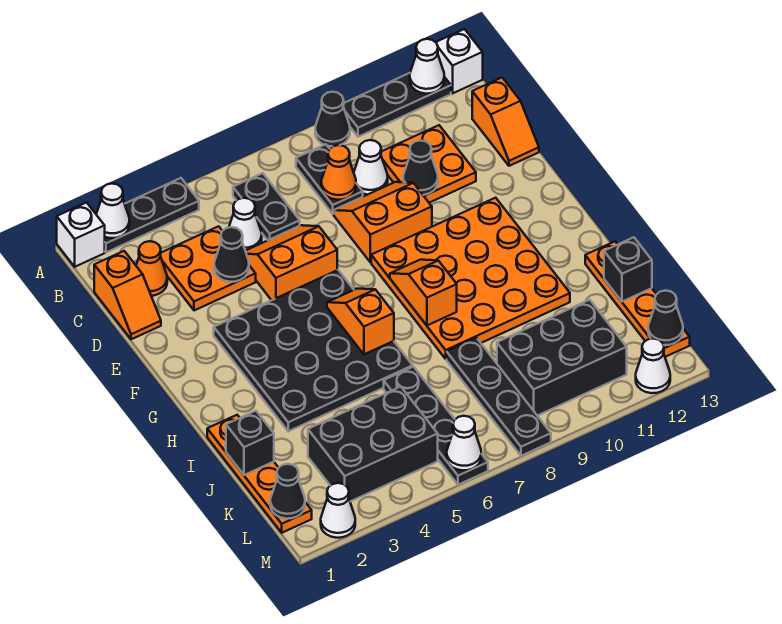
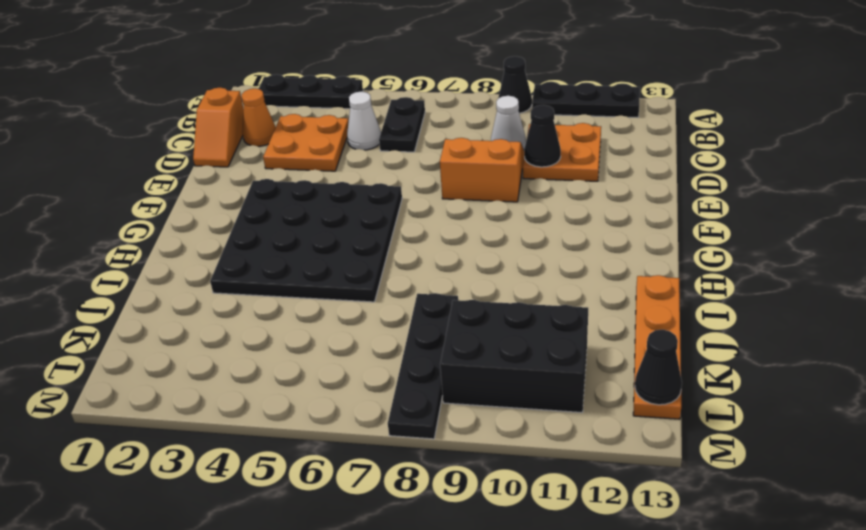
none -> white 1x1 brick [57,203,105,267]
none -> white 1x1 brick [436,29,483,93]
none -> black 1x2 plate [296,144,363,214]
none -> orange 1x2 slope [472,78,539,166]

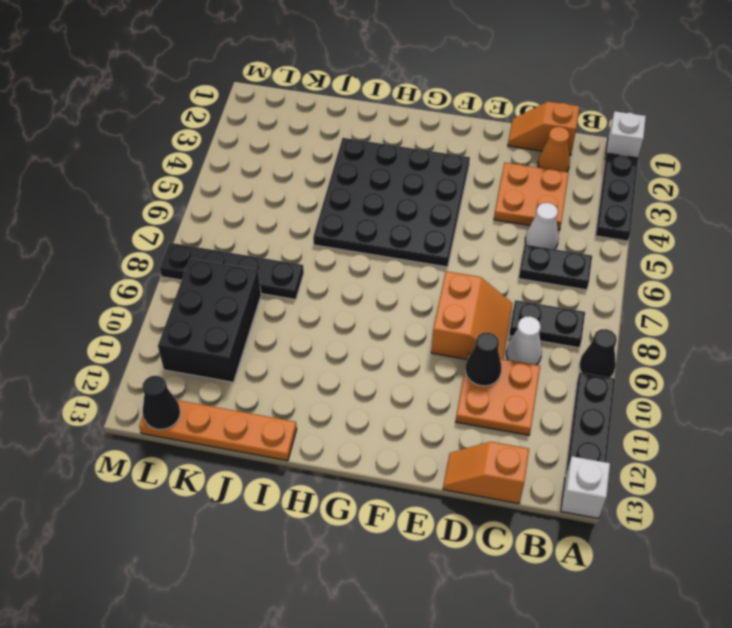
none -> orange 2x2 slope [246,225,337,300]
none -> orange 4x4 plate [371,198,570,359]
none -> orange 1x4 plate [207,415,312,533]
none -> black 1x4 plate [384,367,488,485]

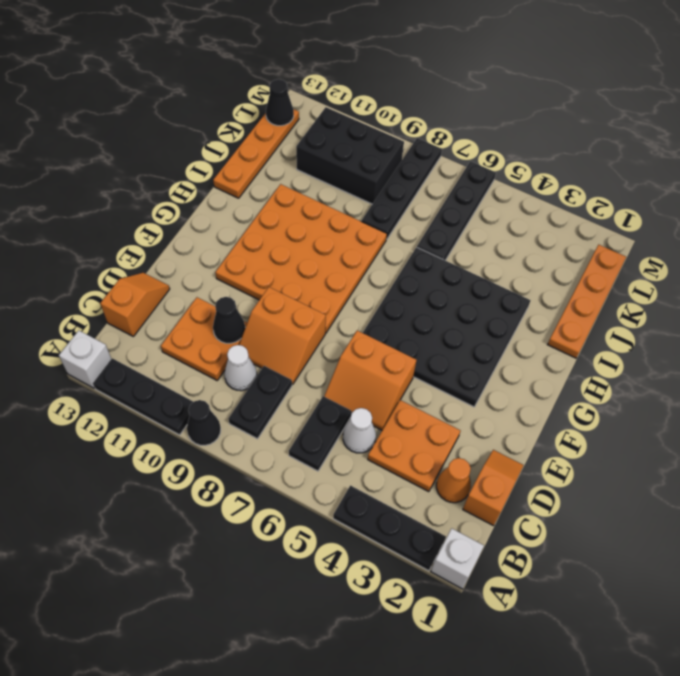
none -> black 2x3 brick [308,387,438,501]
none -> white 1x1 cone [321,483,355,538]
none -> white 1x1 cone [636,339,670,393]
none -> white 1x1 cone [96,184,130,238]

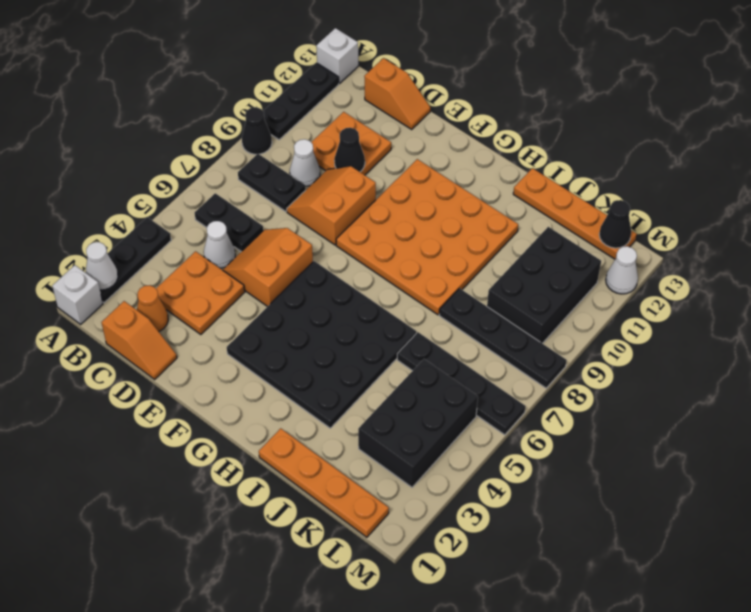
none -> white 1x1 cone [321,483,355,538]
none -> white 1x1 cone [410,39,444,94]
none -> orange 1x1 cone [321,145,356,200]
none -> black 1x1 cone [214,227,249,282]

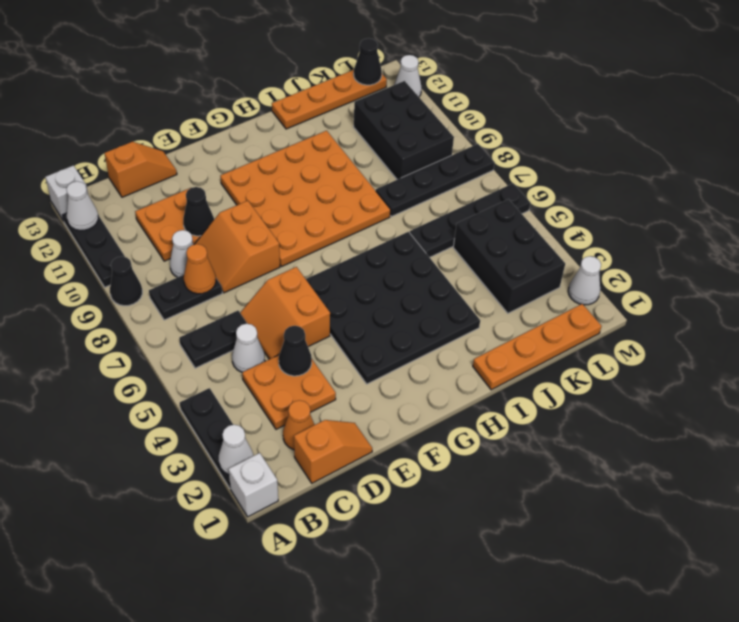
none -> orange 1x2 slope [327,289,394,354]
none -> orange 1x2 slope [390,260,457,325]
none -> black 1x1 brick [226,411,274,475]
none -> black 1x1 brick [604,237,652,302]

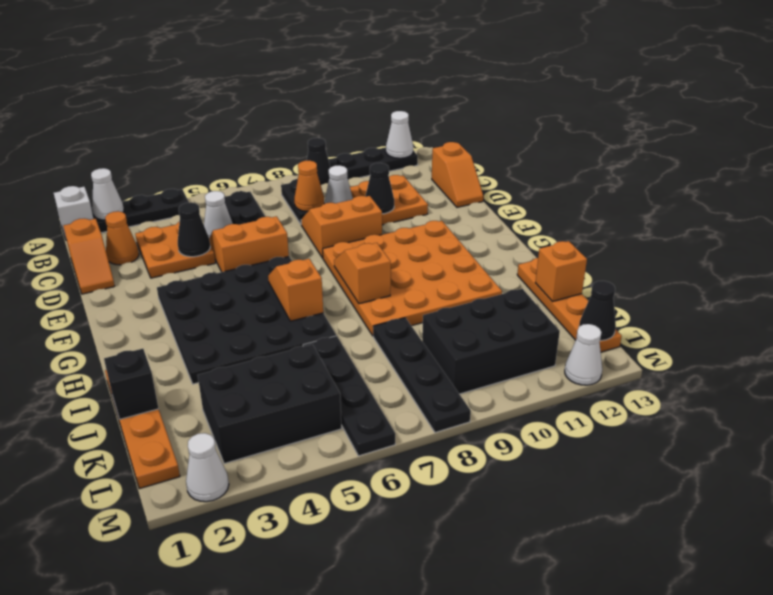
orange 1x1 brick [535,241,587,302] -> black 1x1 brick [604,237,652,302]
none -> white 1x1 brick [436,29,483,93]
none -> black 1x1 cone [270,464,305,519]
none -> white 1x1 cone [447,416,481,470]

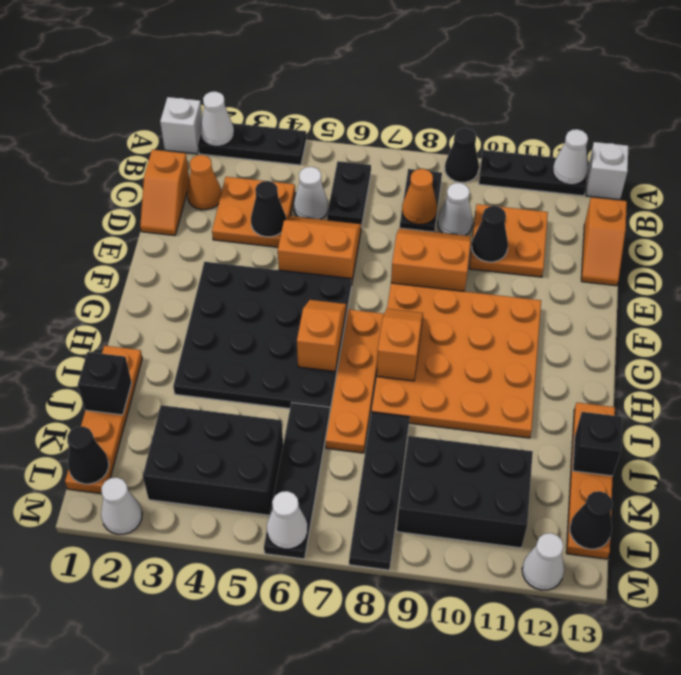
orange 1x4 plate [326,309,384,453] -> none

